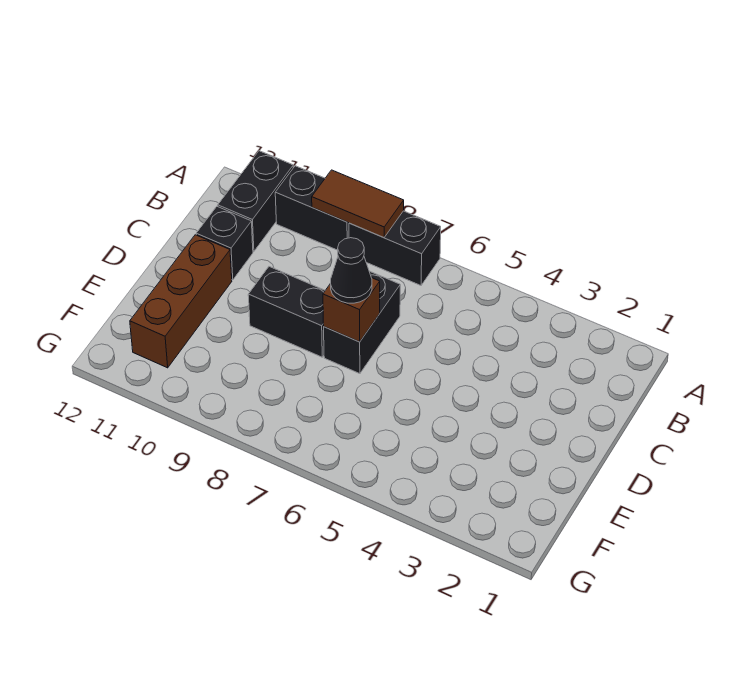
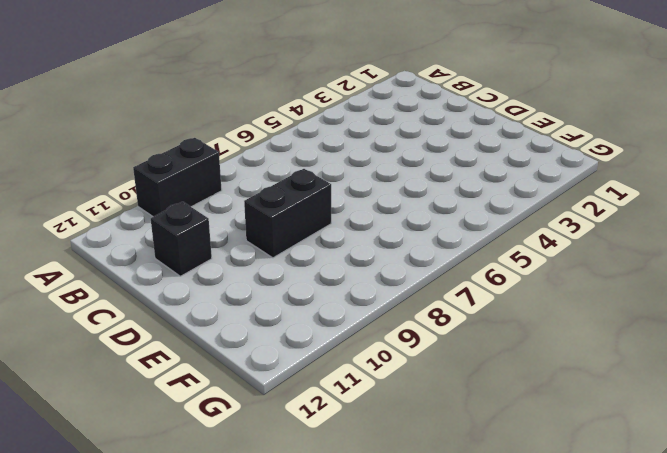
none -> black 1x2 brick [349,211,441,285]
none -> black 1x2 brick [218,151,293,251]

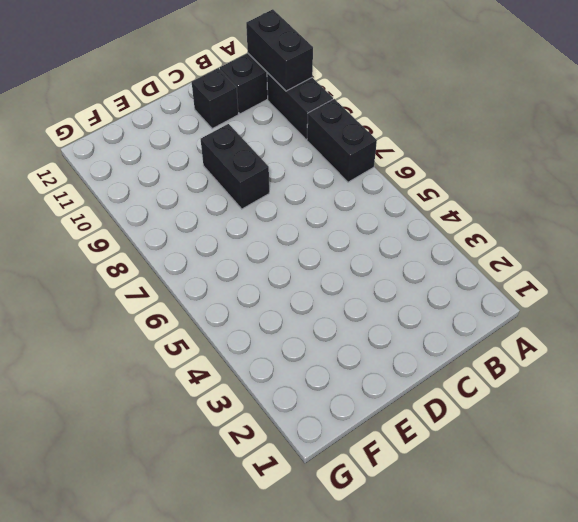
black 1x2 brick [246,9,313,91] -> black 1x2 brick turned to [324,271,400,374]
none -> brown 1x3 brick [130,235,232,368]
none -> brown 1x2 tile [312,170,404,238]

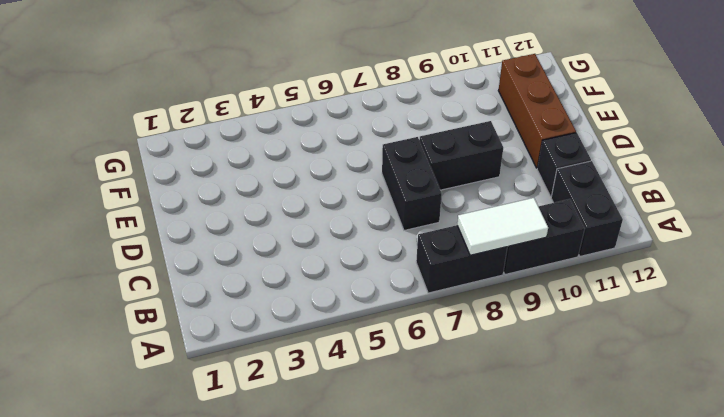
white 1x2 tile [457,198,548,255] -> brown 1x2 tile [312,170,404,238]
none -> brown 1x1 brick [323,278,380,342]
none -> black 1x1 cone [331,238,372,303]

